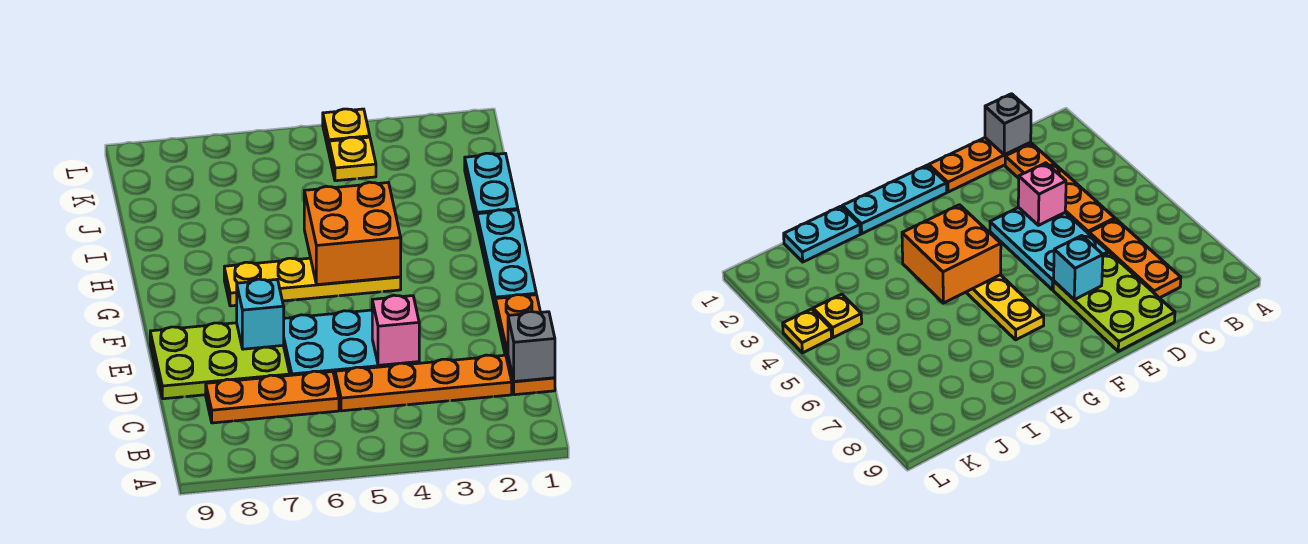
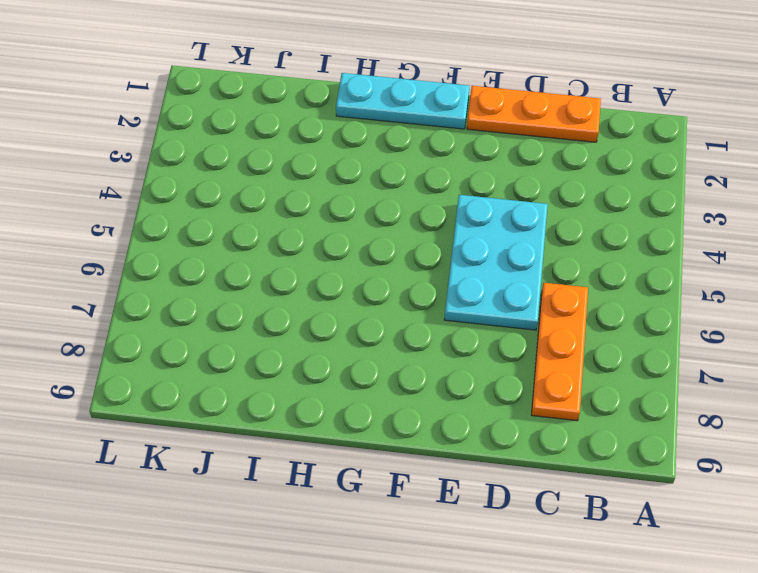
none -> orange 1x4 plate [335,355,512,411]
none -> lime 2x3 plate [150,323,290,399]
none -> yellow 1x4 plate [224,258,401,306]

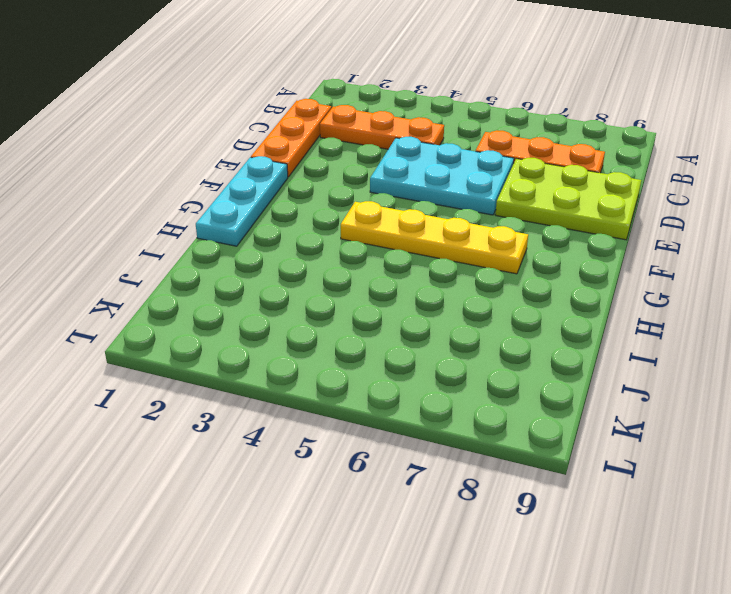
orange 1x3 plate [320,105,444,149] -> orange 1x4 plate [335,355,512,411]
none -> cyan 1x2 plate [465,153,518,224]
none -> yellow 1x1 plate [329,137,376,181]
none -> yellow 1x1 plate [323,109,370,151]

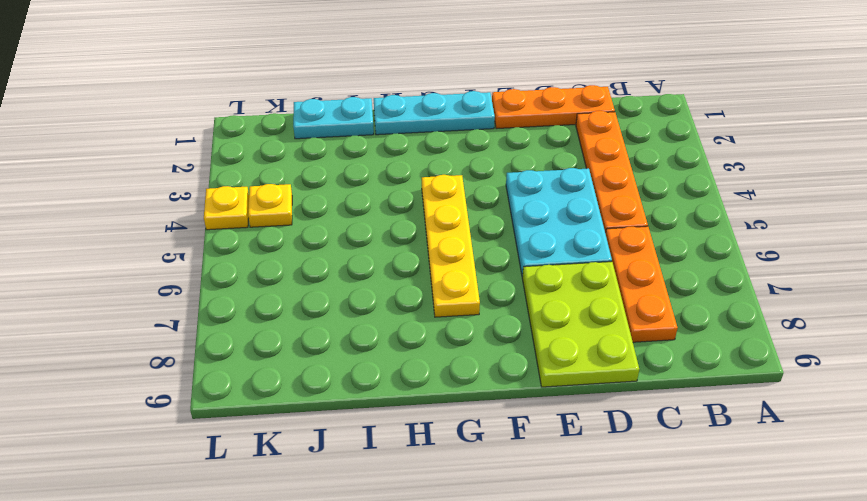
none -> grey 1x1 brick [508,312,555,381]
none -> pink 1x1 brick [372,295,419,365]
none -> cyan 1x1 brick [237,279,284,349]

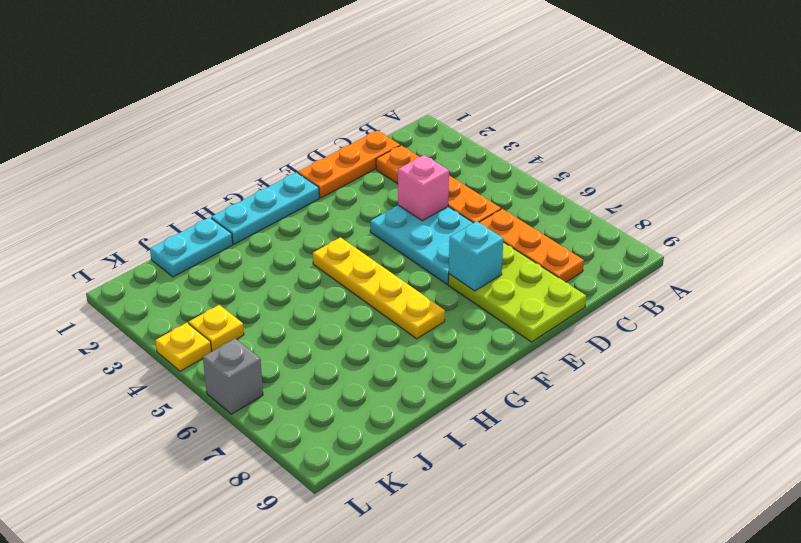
grey 1x1 brick [203,339,263,414] -> grey 1x1 brick moved to [508,312,555,381]
none -> orange 2x2 brick [304,182,401,285]

